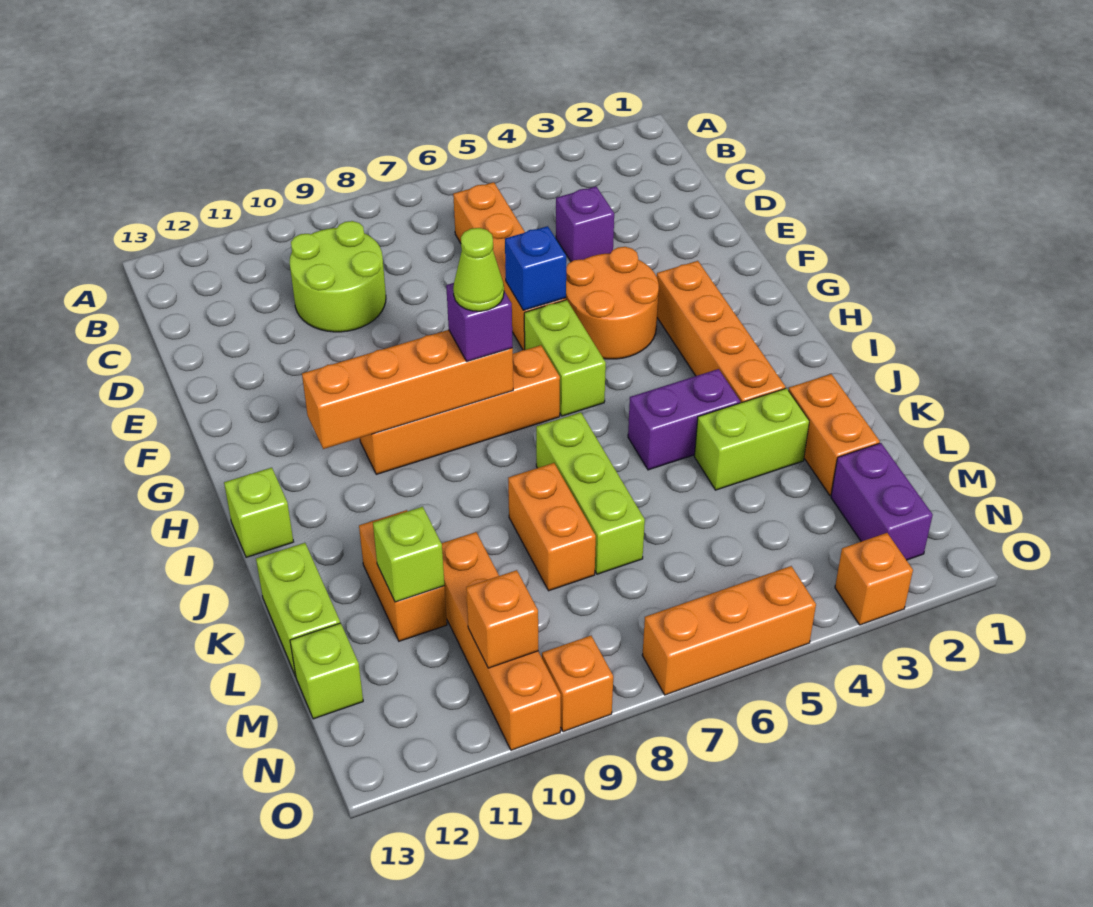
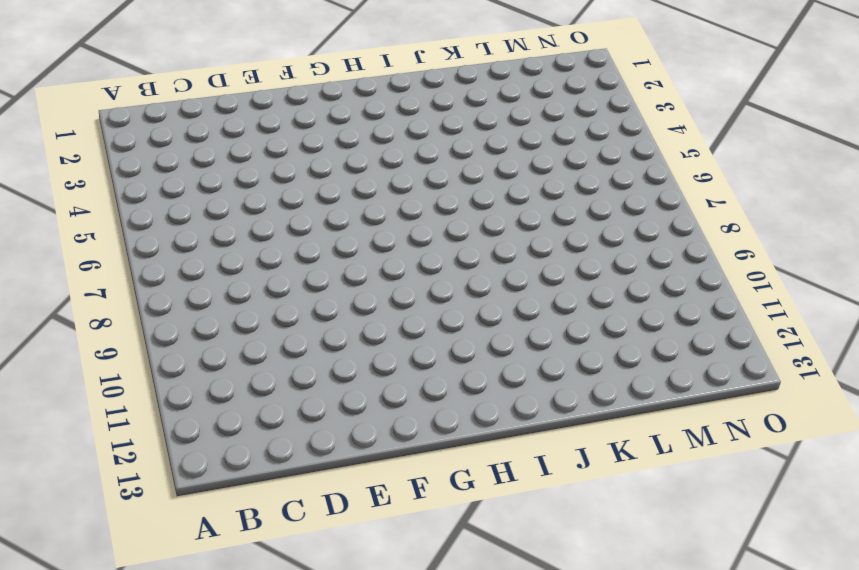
none -> orange 1x4 brick [453,182,566,350]
none -> lime 2x2 round brick [290,221,386,332]
none -> purple 1x1 brick [556,186,614,262]

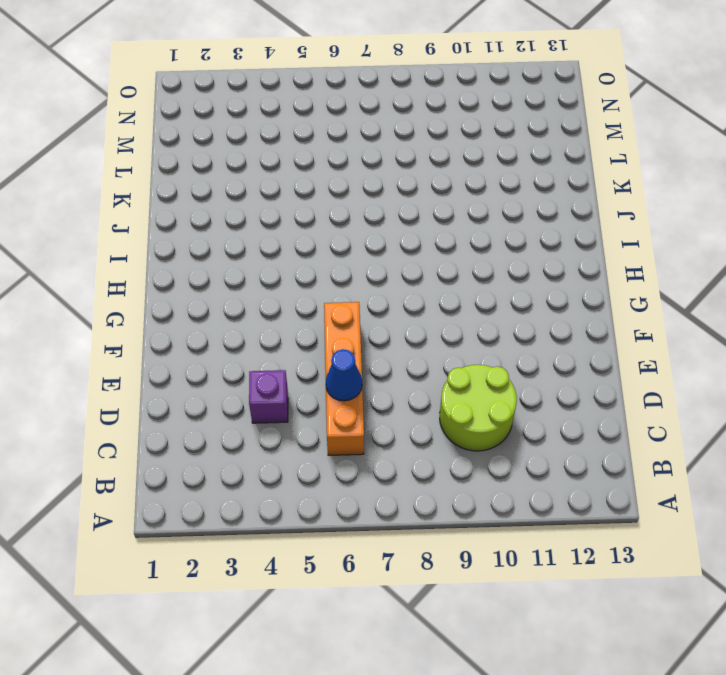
blue 1x1 cone [326,349,362,401] -> none
none -> orange 2x2 round brick [566,247,659,359]
none -> orange 1x4 brick [657,261,785,403]
none -> lime 1x2 brick [524,300,606,416]

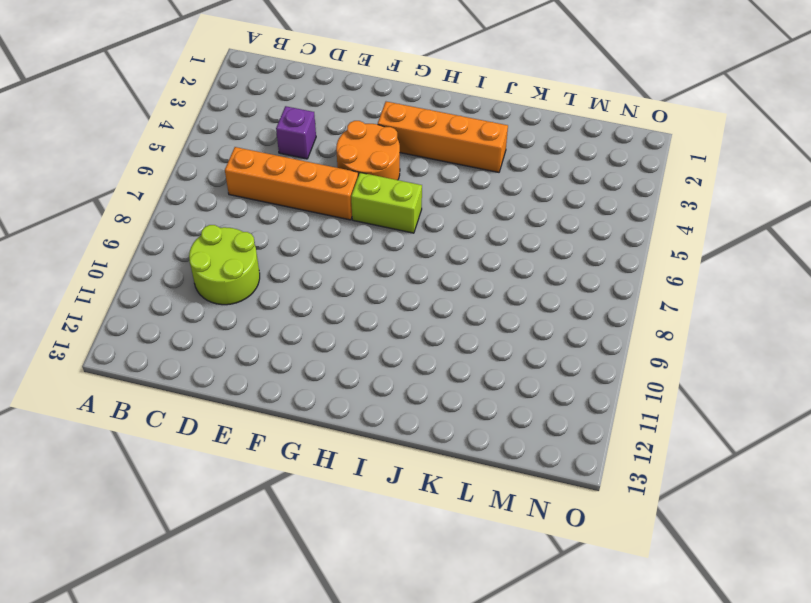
none -> orange 1x4 brick [360,345,560,474]
none -> lime 1x1 brick [224,468,293,557]
none -> purple 1x2 brick [628,369,740,470]

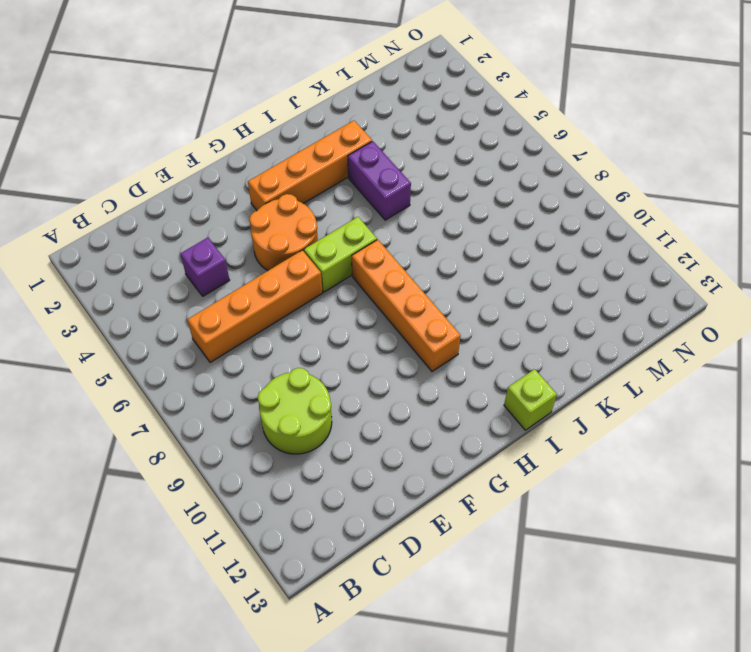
none -> lime 1x3 brick [536,412,645,574]
none -> orange 1x2 brick [788,374,880,495]
none -> lime 1x2 brick [694,388,809,490]

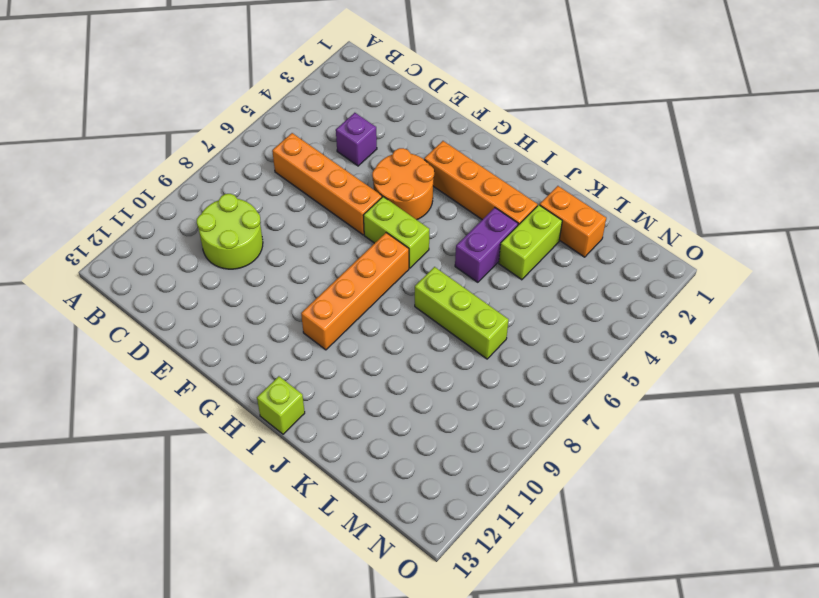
none -> orange 1x2 brick [508,463,596,591]
none -> orange 1x2 brick [359,510,447,641]
none -> lime 1x2 brick [256,543,340,676]

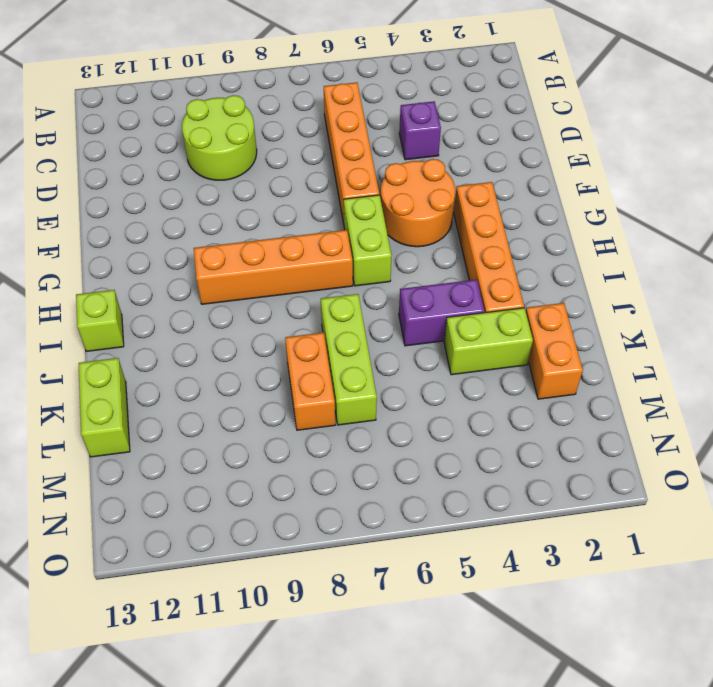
none -> orange 1x2 brick [359,510,447,641]
none -> orange 1x4 brick [441,532,561,750]
none -> purple 1x2 brick [831,443,933,560]

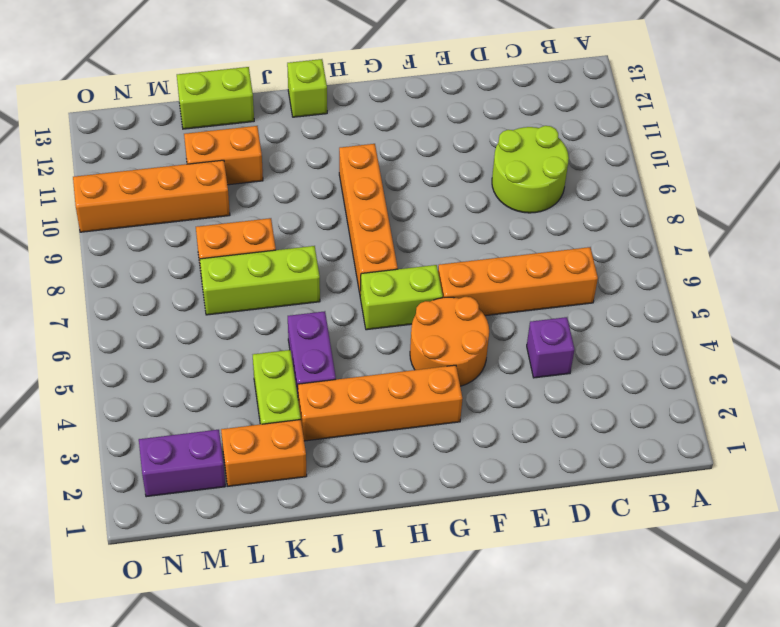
none -> lime 1x1 brick [290,623,363,719]
none -> orange 1x1 brick [835,533,913,625]
none -> orange 1x3 brick [642,566,816,695]

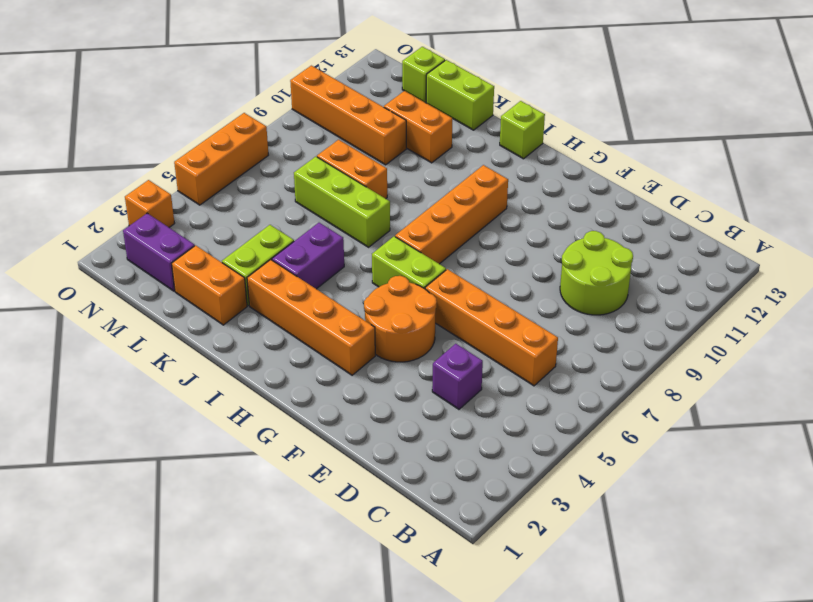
none -> orange 1x1 brick [542,636,613,732]
none -> blue 1x1 brick [505,226,566,310]
none -> orange 1x4 brick [302,330,513,449]

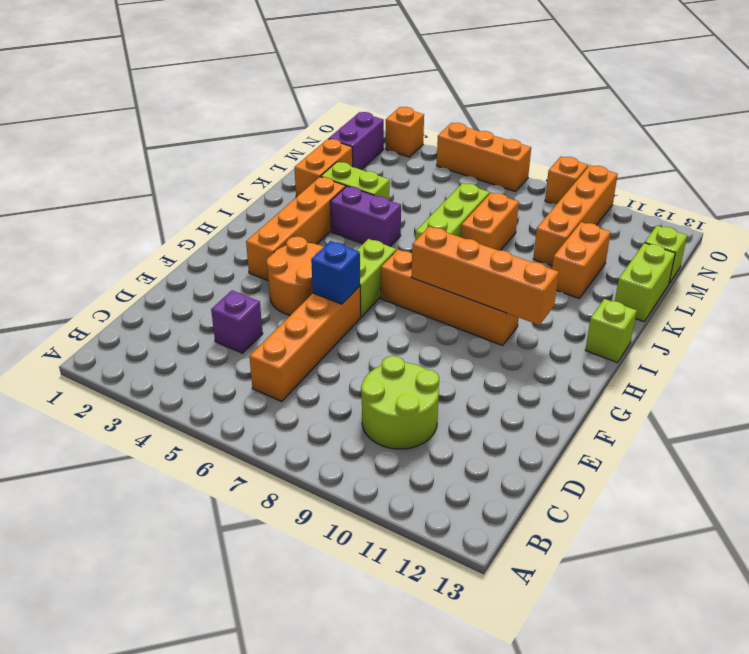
none -> lime 1x1 brick [373,507,444,602]
none -> orange 1x1 brick [466,570,538,668]
none -> purple 1x1 brick [446,283,513,361]

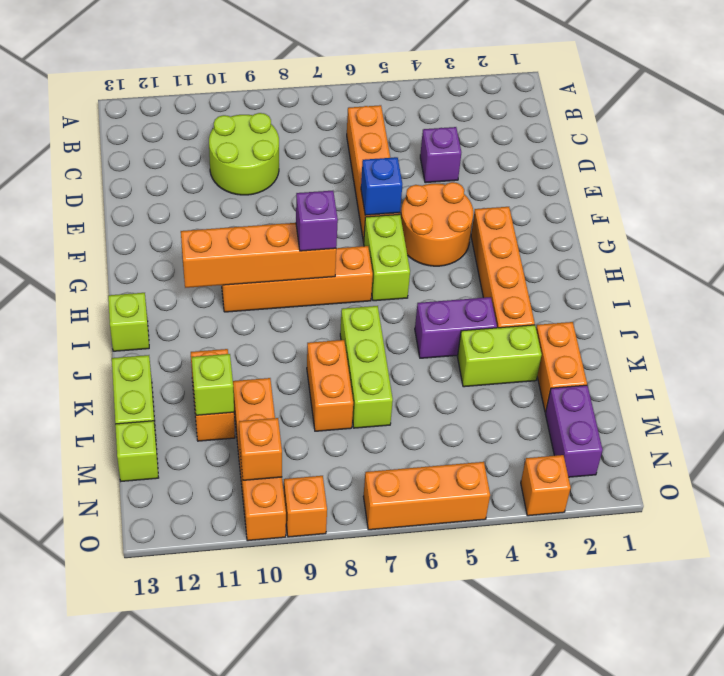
none -> lime 1x1 cone [453,228,504,311]

